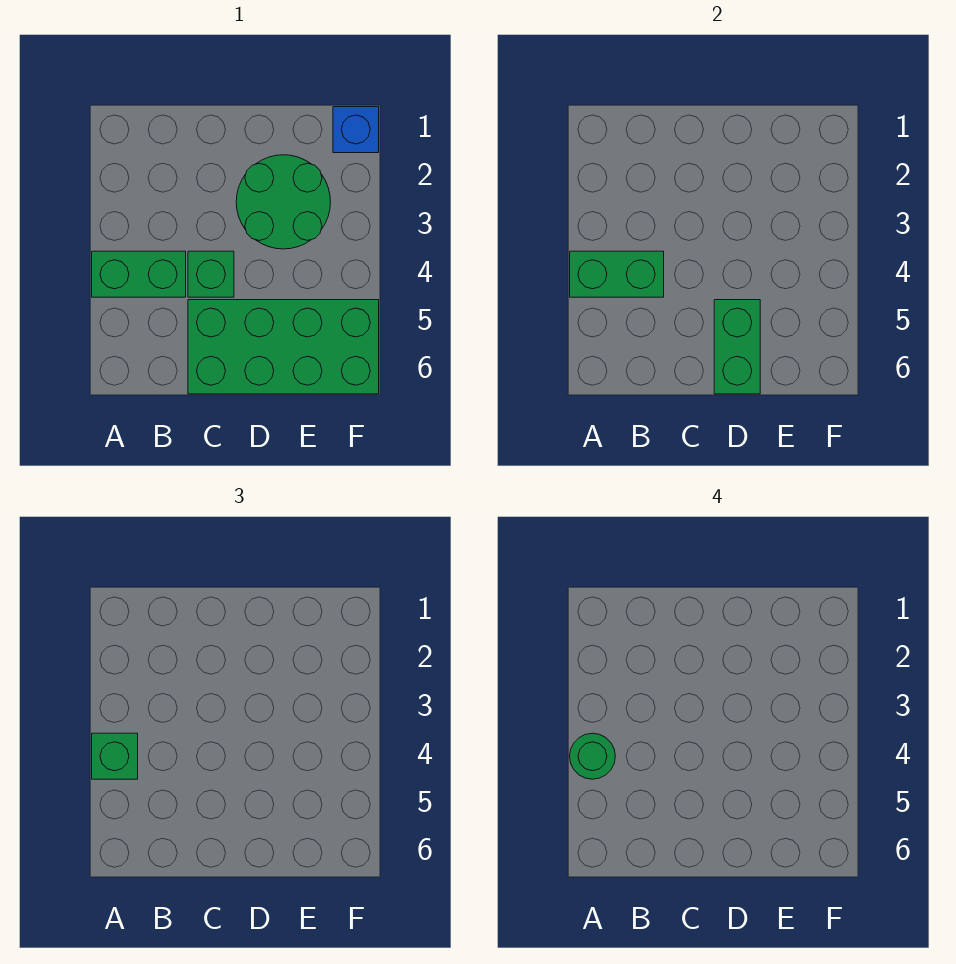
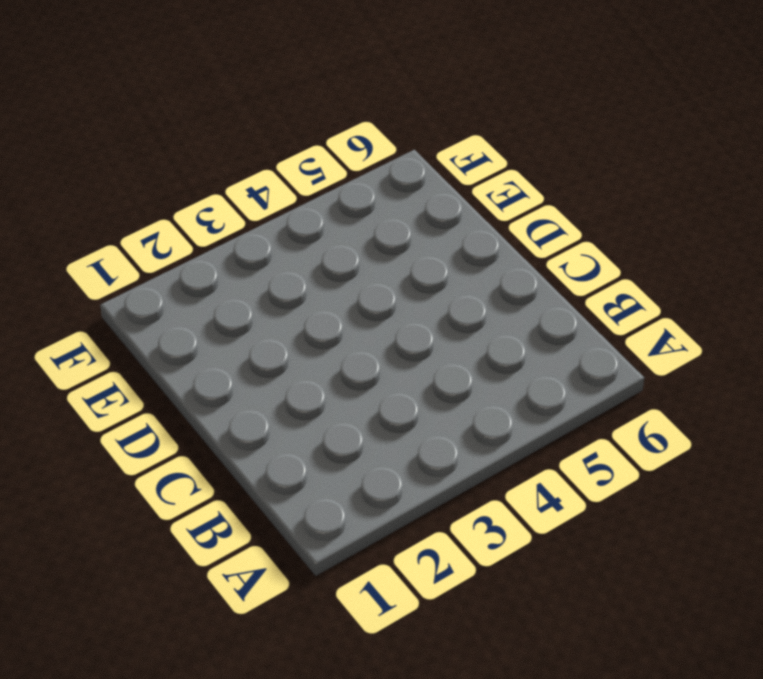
none -> green 1x2 brick [92,251,186,297]
none -> green 1x1 brick [188,251,234,297]

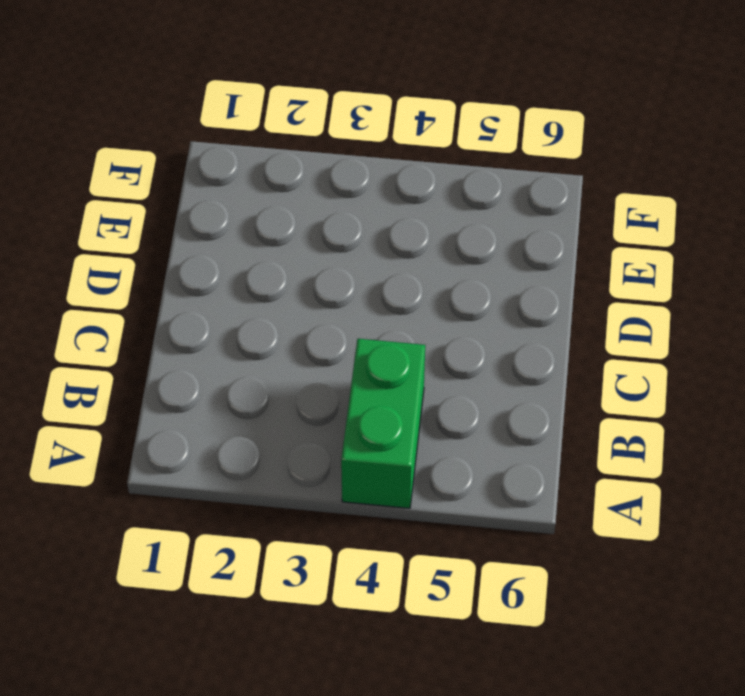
none -> green 1x1 brick [188,251,234,297]
none -> green 2x4 brick [188,300,379,394]

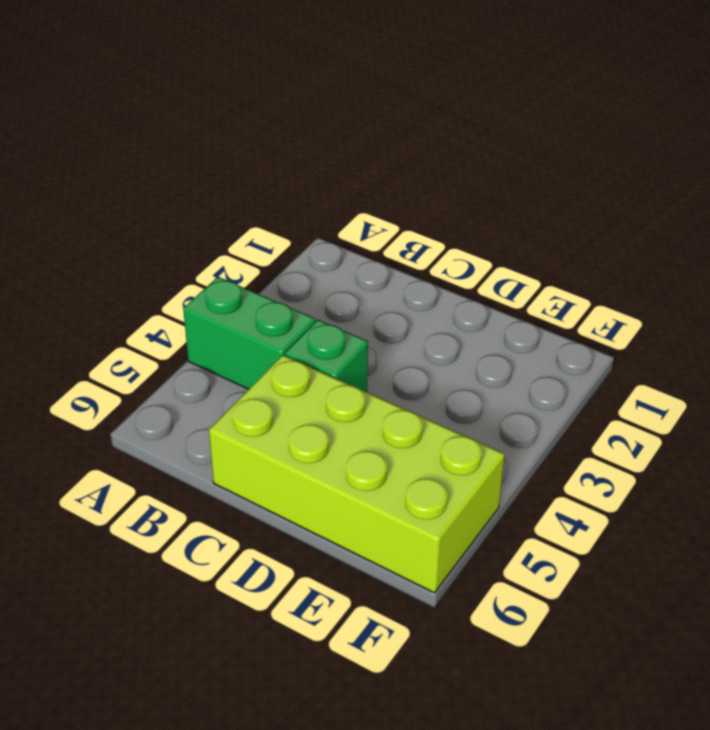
lime 2x4 brick [209,355,505,593] -> green 2x4 brick [188,300,379,394]
none -> green 2x2 round brick [236,155,331,249]
none -> blue 1x1 brick [333,107,379,153]

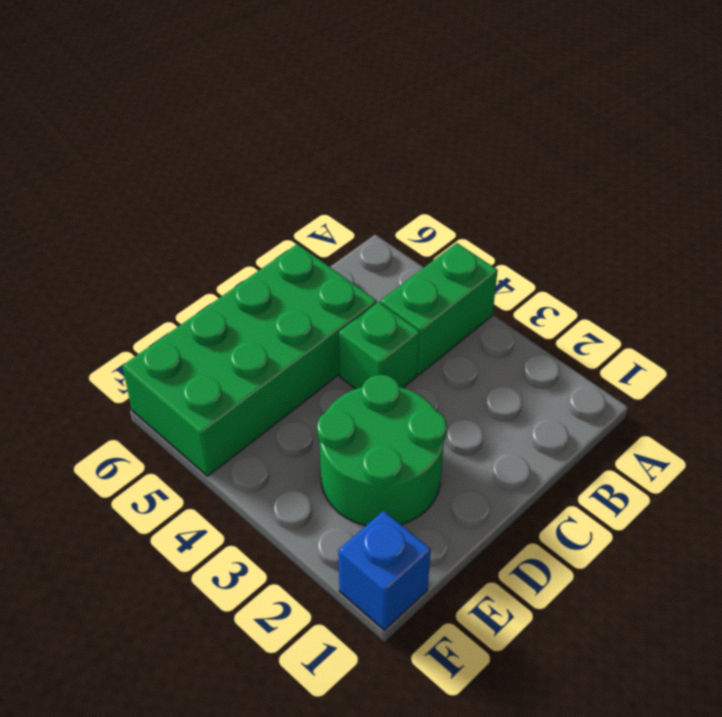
none -> green 1x2 brick [570,251,664,297]
none -> green 1x2 brick [714,300,760,394]

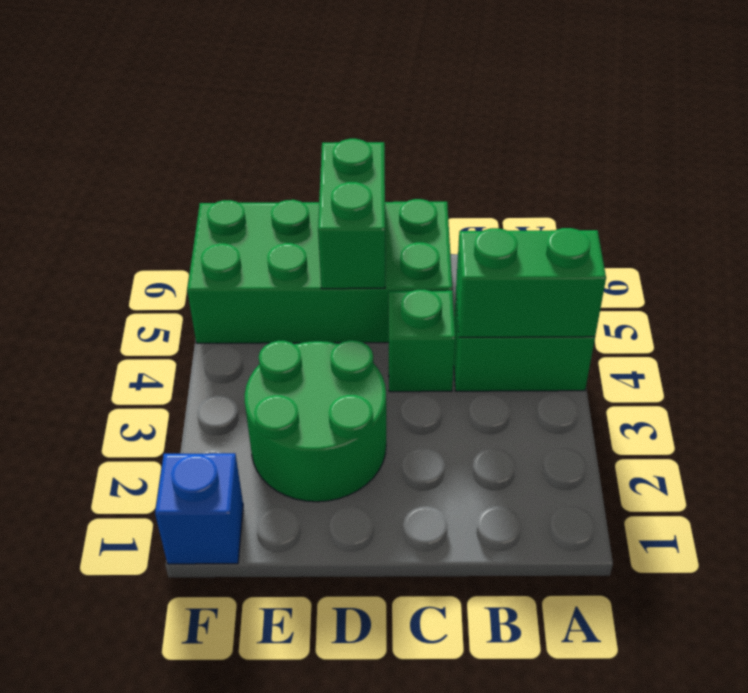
none -> green 1x1 brick [92,733,138,779]
none -> green 1x1 round brick [570,733,615,779]

